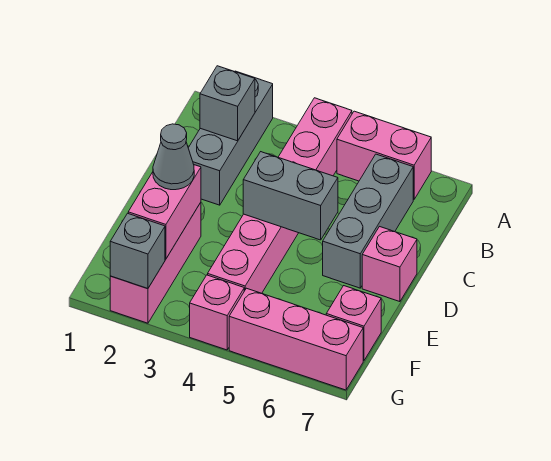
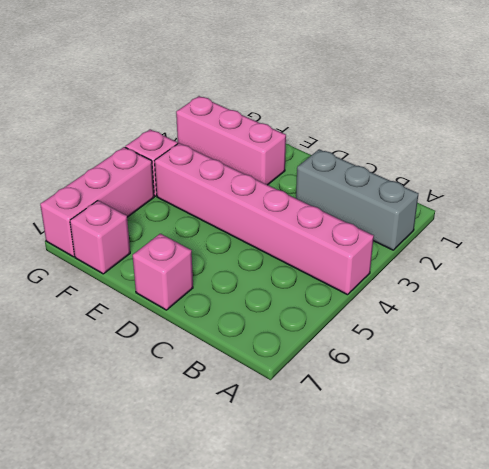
none -> pink 1x2 brick [337,111,431,200]
none -> grey 1x3 brick [323,154,413,288]
none -> grey 1x1 brick [200,66,255,141]

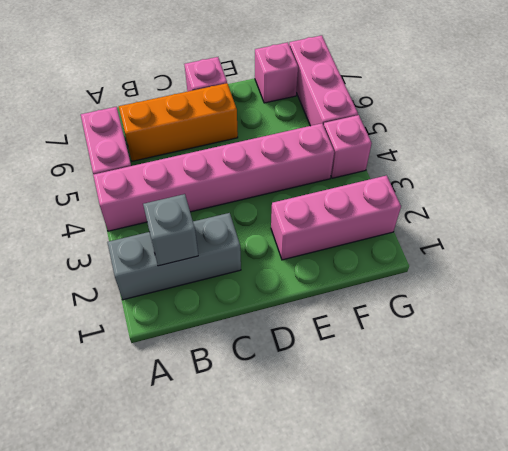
orange 1x3 brick [119,83,238,161] -> grey 1x3 brick [323,154,413,288]
none -> grey 1x2 brick [243,152,338,240]
none -> pink 1x2 brick [128,165,201,259]
none -> grey 1x1 brick [110,213,165,289]

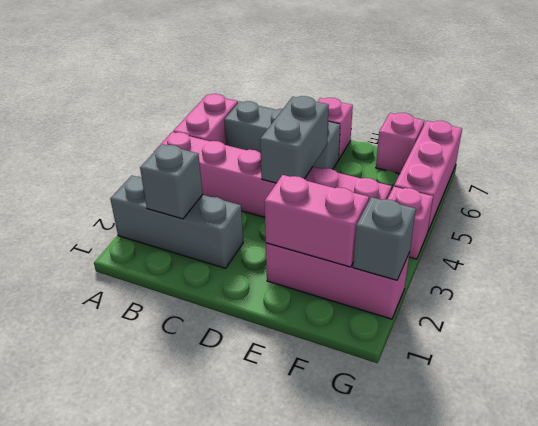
none -> grey 1x1 cone [153,124,194,190]

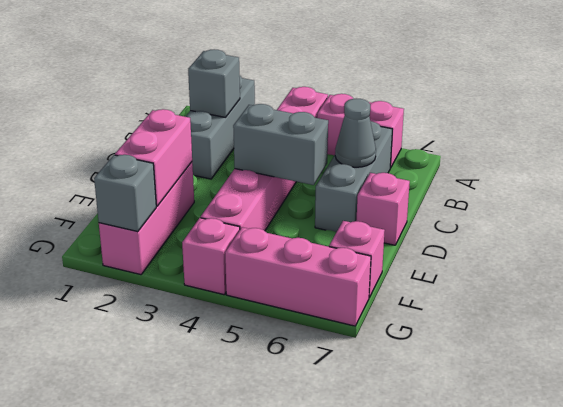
grey 1x1 cone [335,99,376,167] -> grey 1x1 cone moved to [153,124,194,190]

